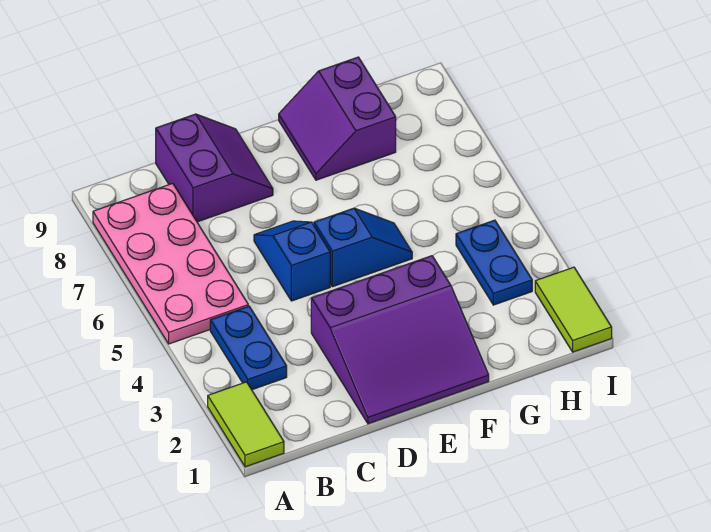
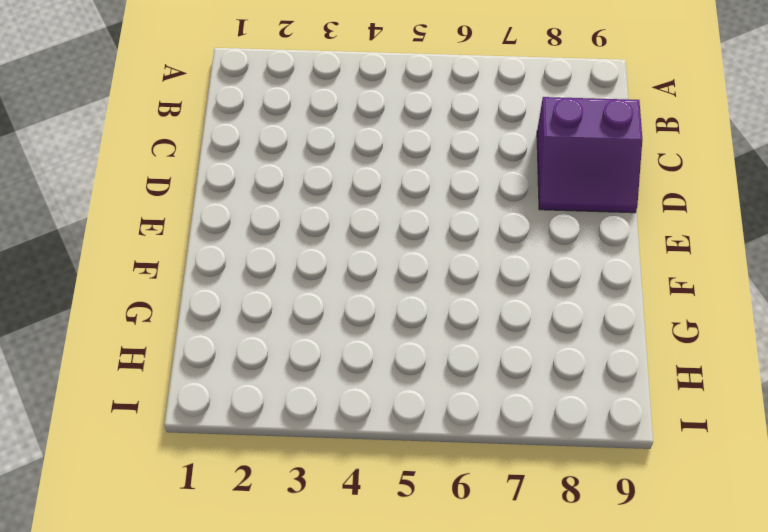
none -> lime 1x2 tile [208,382,284,467]
none -> pink 2x4 plate [93,183,248,344]

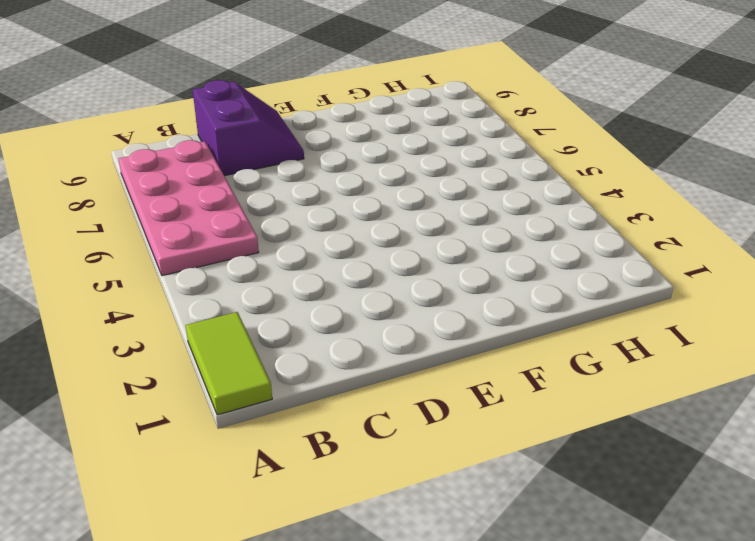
none -> blue 1x2 plate [210,306,287,390]
none -> purple 3x3 slope [311,256,489,424]

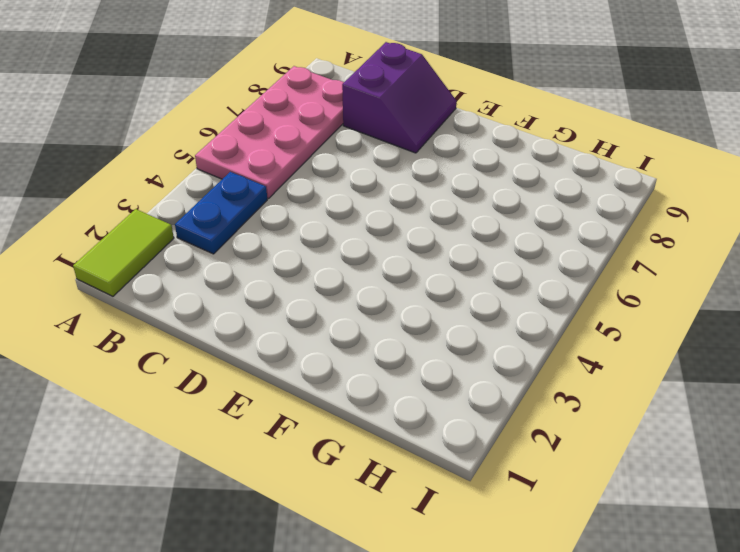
none -> purple 3x3 slope [311,256,489,424]
none -> blue 1x2 slope [254,221,330,301]

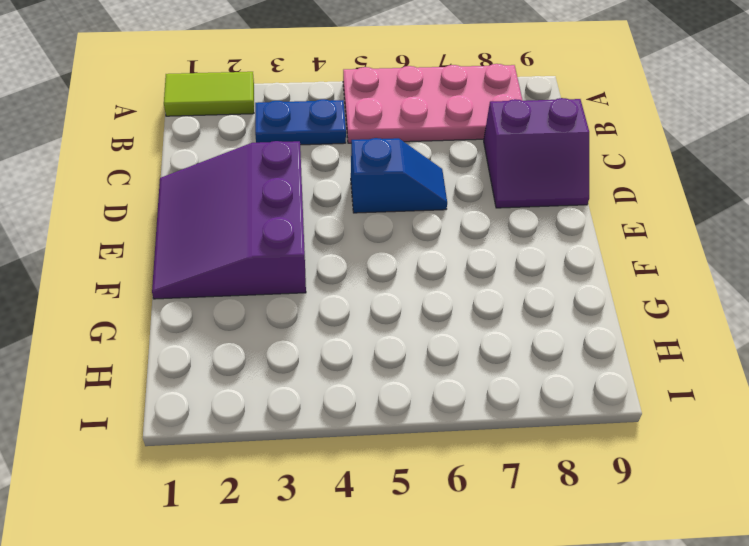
none -> blue 1x2 slope [314,208,412,287]
none -> purple 2x2 slope [279,57,396,180]

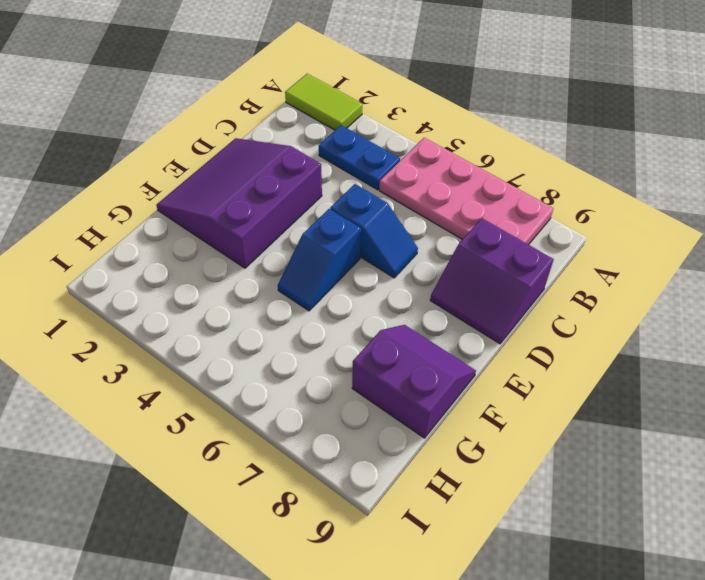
none -> blue 1x2 plate [456,220,532,305]
none -> lime 1x2 tile [535,267,612,352]

